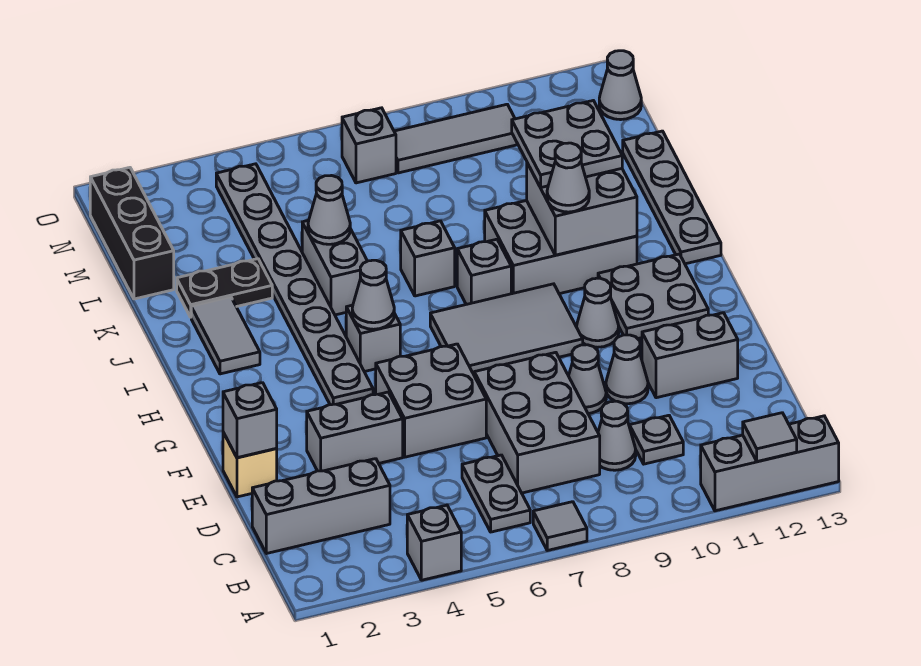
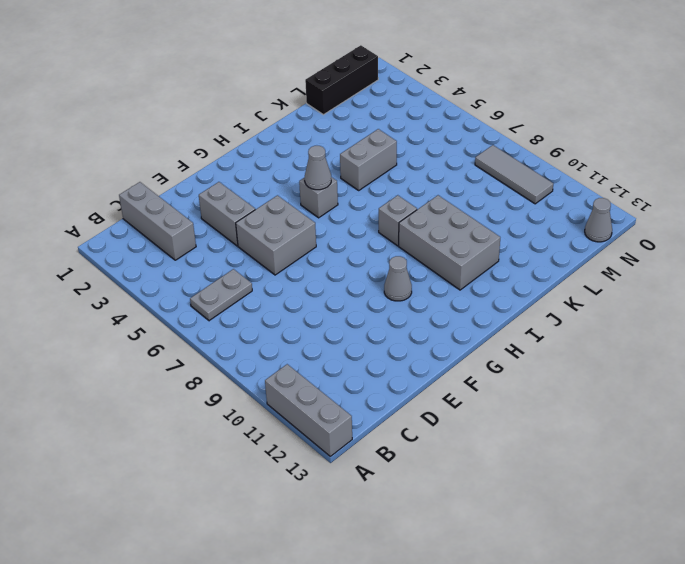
none -> grey 1x1 brick [407,505,461,580]
none -> grey 1x1 tile [533,502,587,550]
none -> grey 2x3 brick [474,352,600,493]
none -> grey 1x1 cone [598,401,636,470]

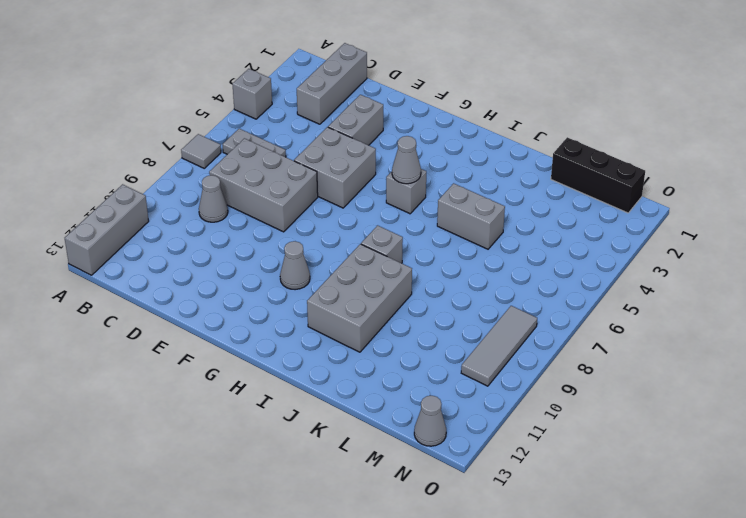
none -> grey 1x1 plate [629,415,683,464]
none -> tan 1x1 brick [223,432,277,497]
none -> grey 1x1 cone [569,345,606,413]
none -> grey 1x1 cone [606,335,648,404]

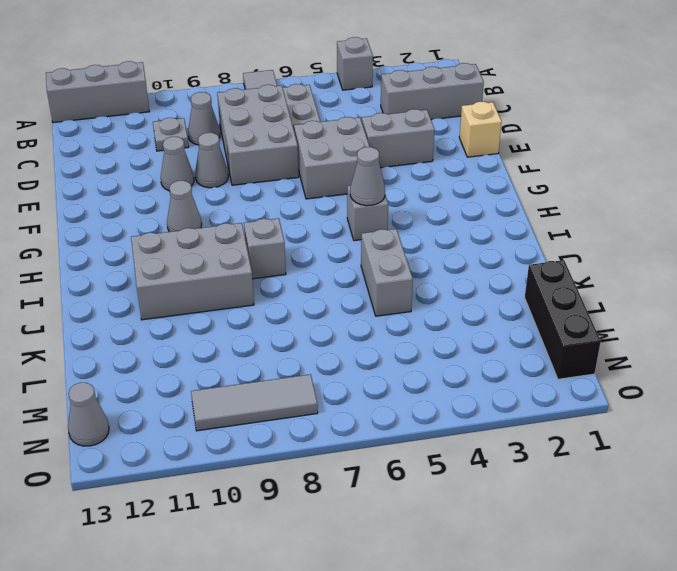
none -> grey 1x2 brick [642,313,738,398]
none -> grey 1x8 plate [216,164,373,405]
none -> grey 2x3 tile [430,284,583,374]
none -> grey 2x2 plate [598,254,708,339]

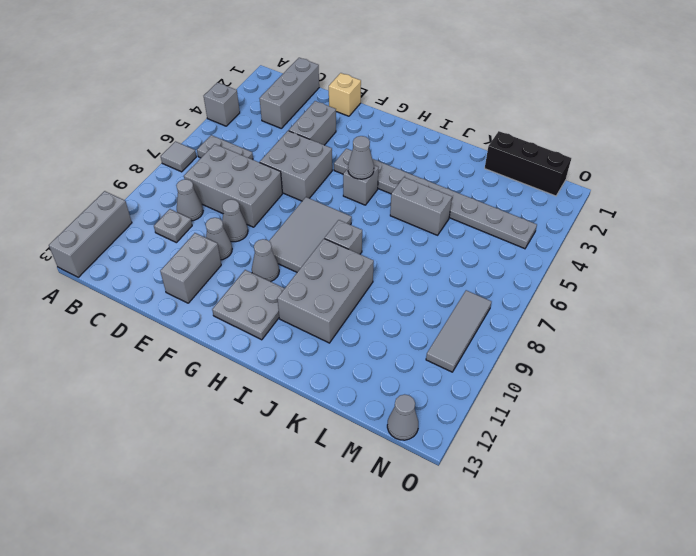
none -> grey 1x2 tile [191,297,260,374]
none -> grey 1x4 plate [623,131,721,264]
none -> grey 1x1 brick [401,221,455,296]
none -> black 1x2 plate [177,259,272,317]

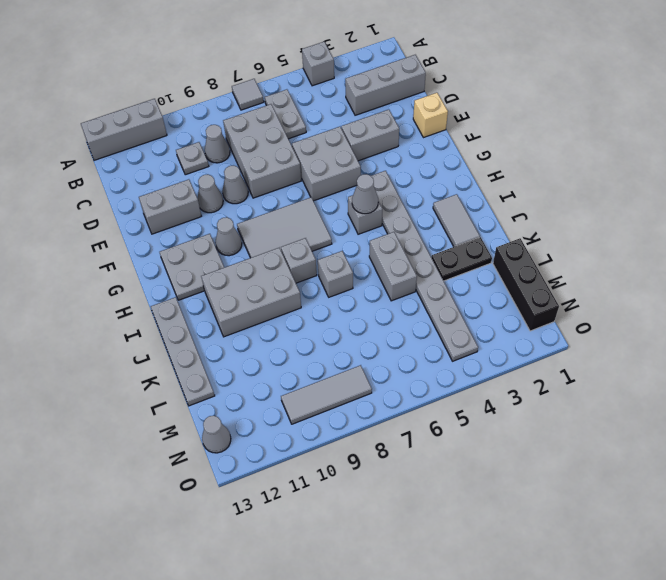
none -> grey 1x1 brick [342,108,396,183]
none -> grey 1x1 tile [743,413,797,461]
none -> grey 1x1 brick [223,383,277,458]
none -> grey 2x2 brick [527,163,637,255]

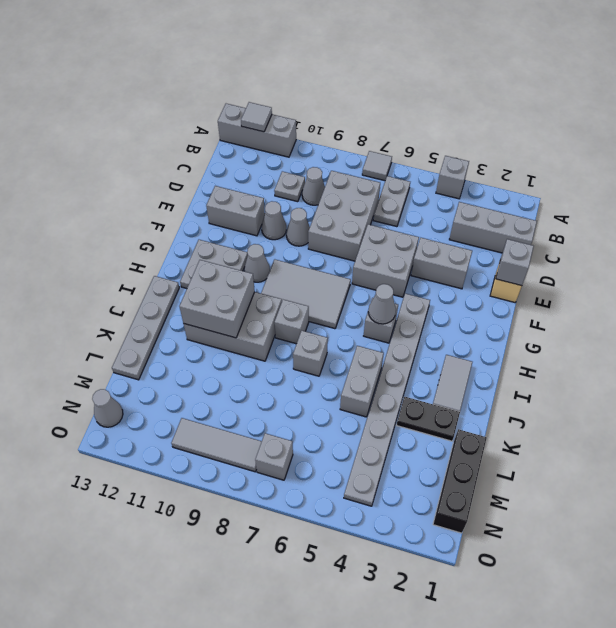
none -> grey 1x1 cone [308,176,350,244]
none -> grey 1x1 cone [547,143,589,212]
none -> grey 2x2 plate [512,101,622,187]

